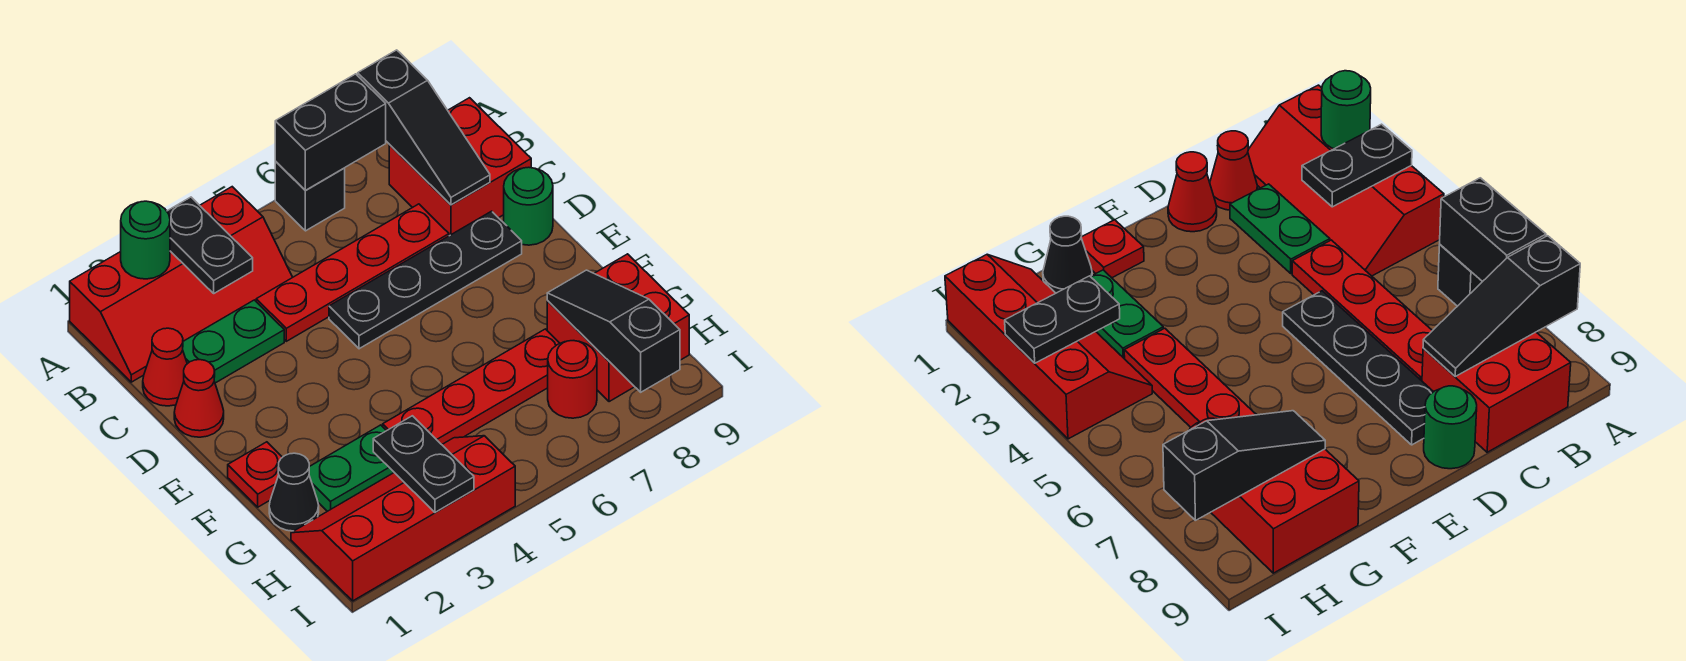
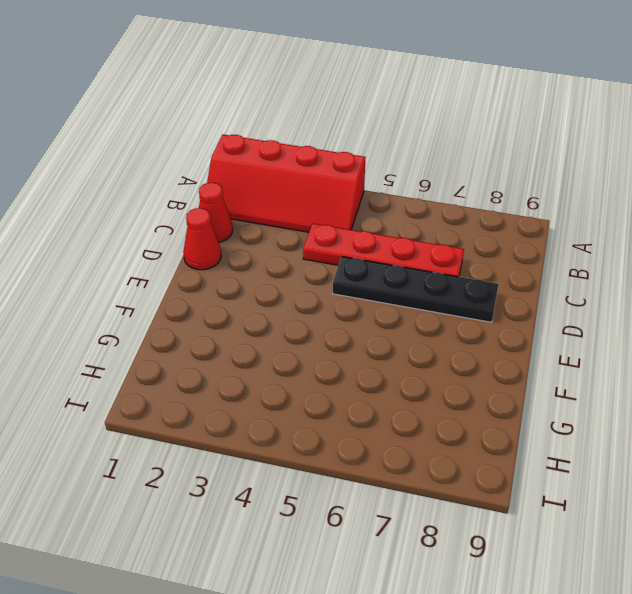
none -> black 1x1 brick [275,161,345,231]
none -> red 2x2 brick [389,98,531,236]
none -> green 1x2 plate [183,300,284,383]

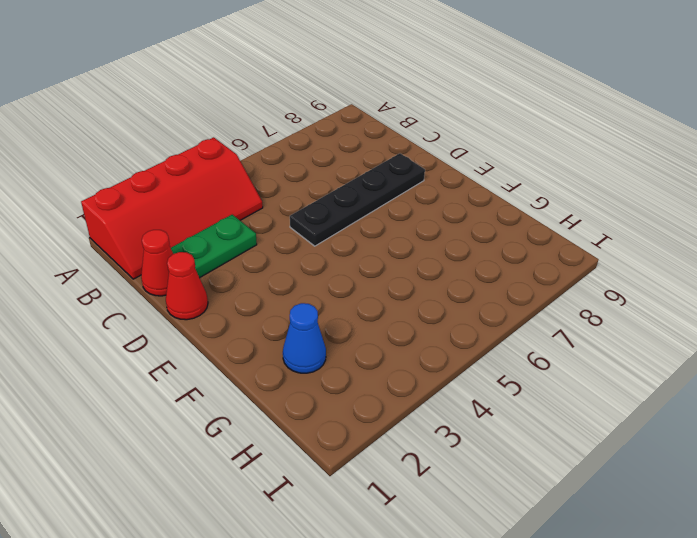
blue 1x1 cone [283,303,326,373] -> green 1x2 plate [309,425,394,511]
none -> black 1x1 brick [275,161,345,231]
none -> red 2x2 brick [389,98,531,236]
none -> red 1x4 plate [256,204,449,341]

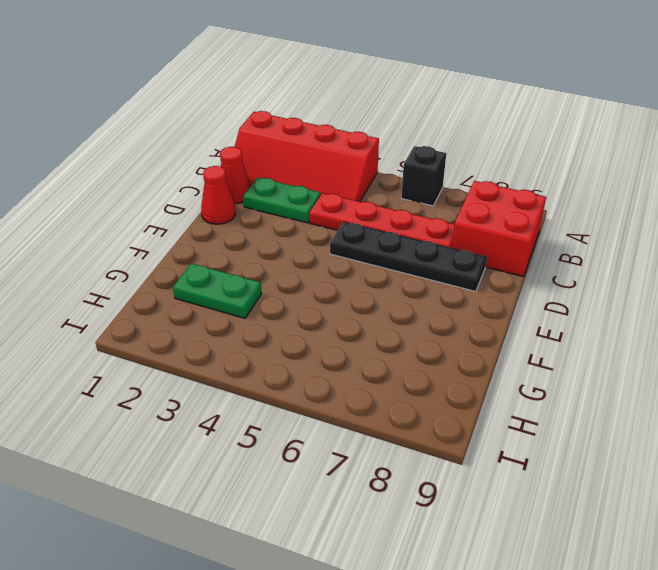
none -> green 1x1 round brick [504,167,553,245]
none -> red 1x1 plate [228,442,282,507]
none -> black 1x1 cone [269,453,319,531]

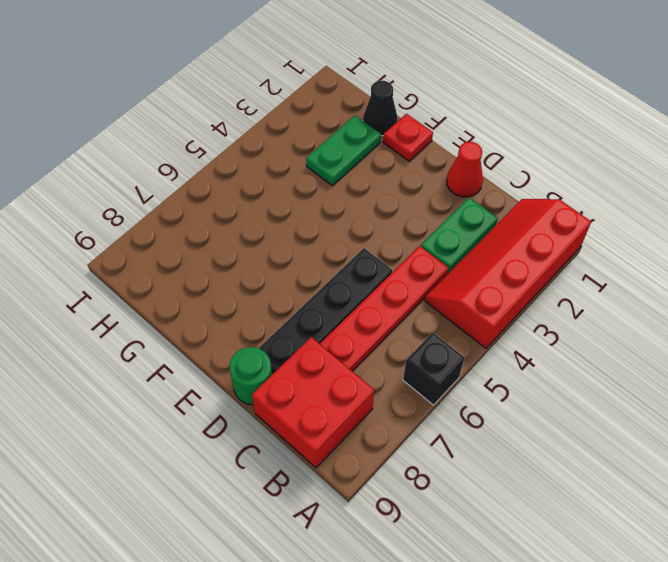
none -> red 1x1 cone [143,328,187,406]
none -> red 1x4 plate [383,329,560,445]
none -> red 2x2 brick [547,254,689,402]

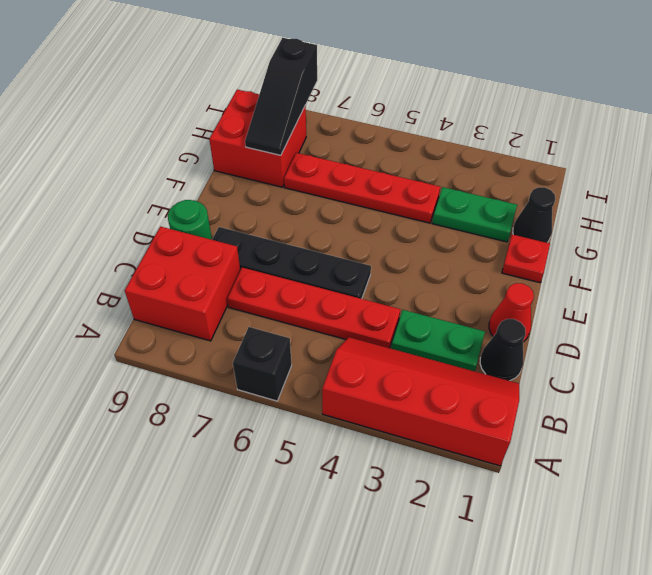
black 1x1 cone [480,319,526,381] -> red 1x1 cone [143,328,187,406]
none -> red 2x4 slope [291,436,515,601]
none -> red 1x1 round brick [548,341,597,418]
none -> green 1x1 round brick [121,201,170,279]

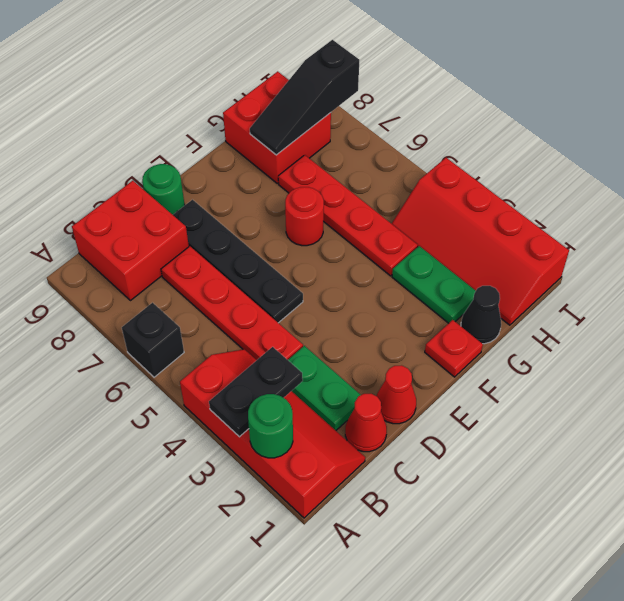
red 1x1 round brick [285,187,324,246] -> red 1x1 round brick moved to [548,341,597,418]
none -> black 1x2 brick [275,74,386,191]
none -> black 1x3 slope [358,50,490,205]
none -> black 1x2 plate [373,416,474,512]

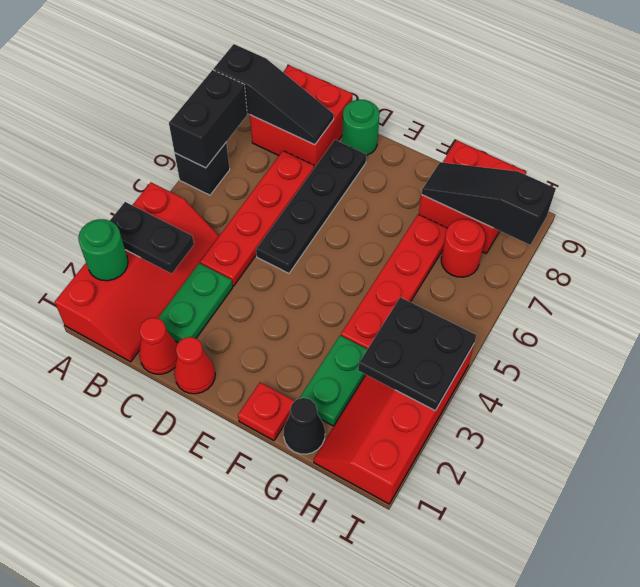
black 2x2 plate [358,297,476,411] -> black 1x2 plate [373,416,474,512]

